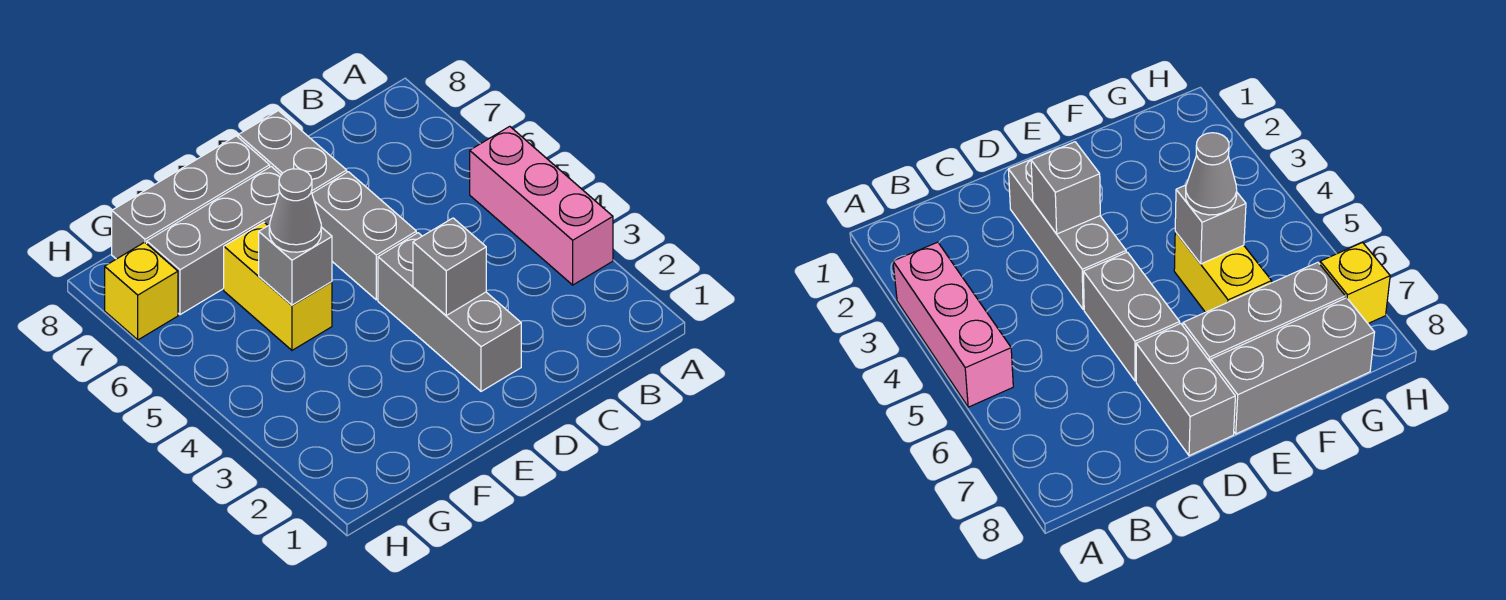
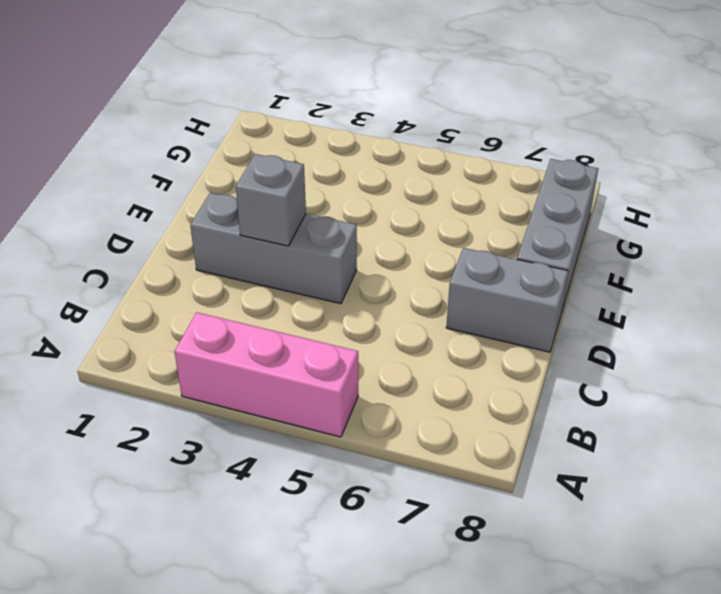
none -> grey 1x2 brick [312,172,416,300]
none -> grey 1x3 brick [147,167,281,315]

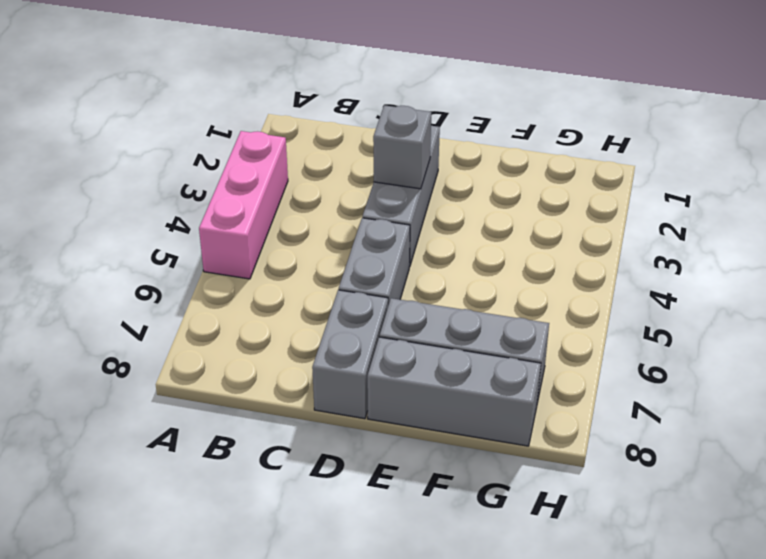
none -> yellow 1x2 brick [224,222,332,350]
none -> yellow 1x1 brick [105,242,178,340]

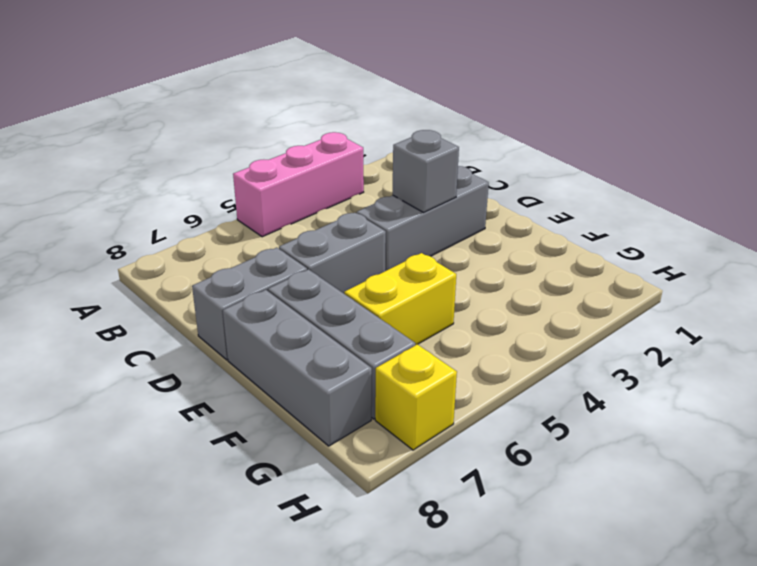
none -> grey 1x1 brick [259,225,332,305]
none -> grey 1x1 cone [269,169,321,252]

